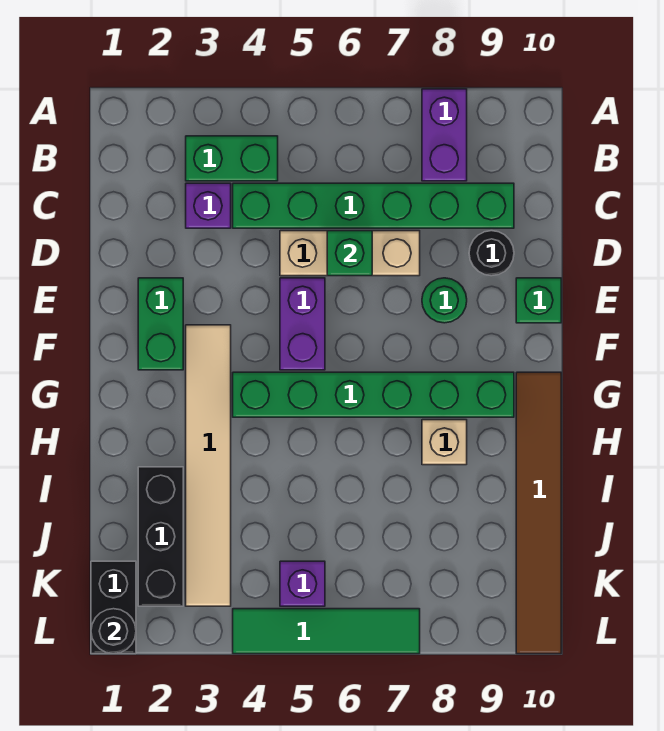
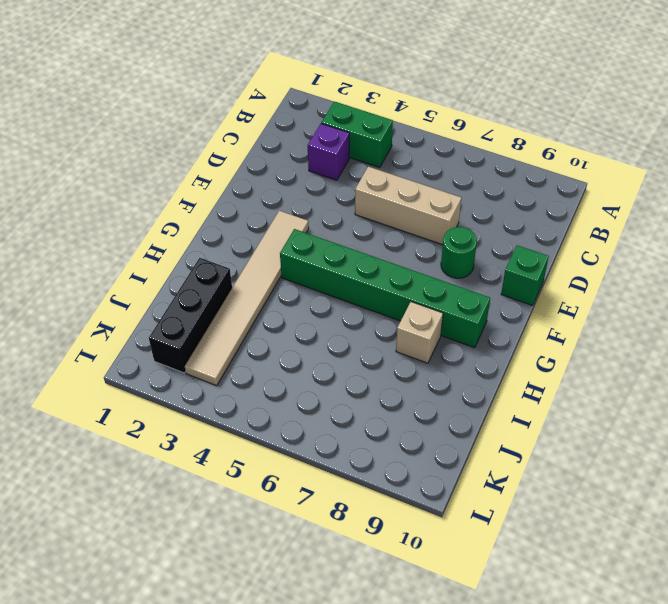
none -> purple 1x2 brick [422,89,467,181]
none -> green 1x6 brick [233,183,514,228]
none -> black 1x1 round brick [469,231,514,276]

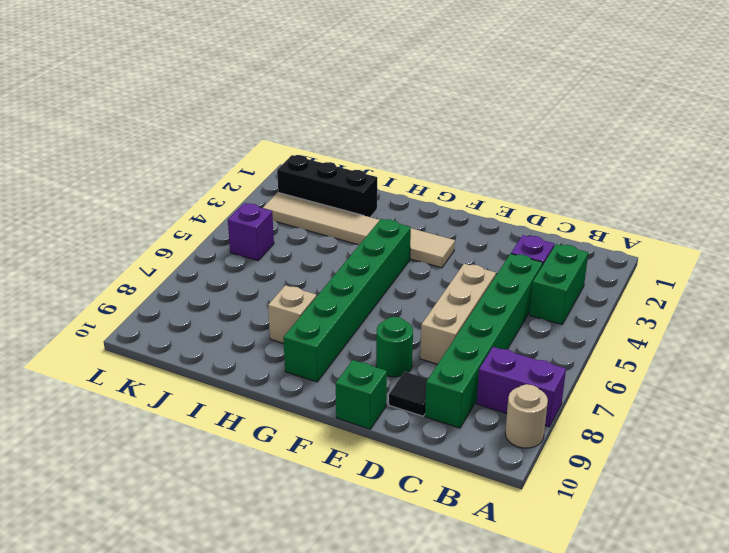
tan 1x1 round brick [505,384,548,448] -> none
black 1x1 tile [389,372,428,416] -> black 1x1 round brick [469,231,514,276]
none -> green 1x2 brick [138,278,183,370]
none -> purple 1x2 brick [280,278,325,370]
none -> brown 1x6 tile [516,372,561,654]

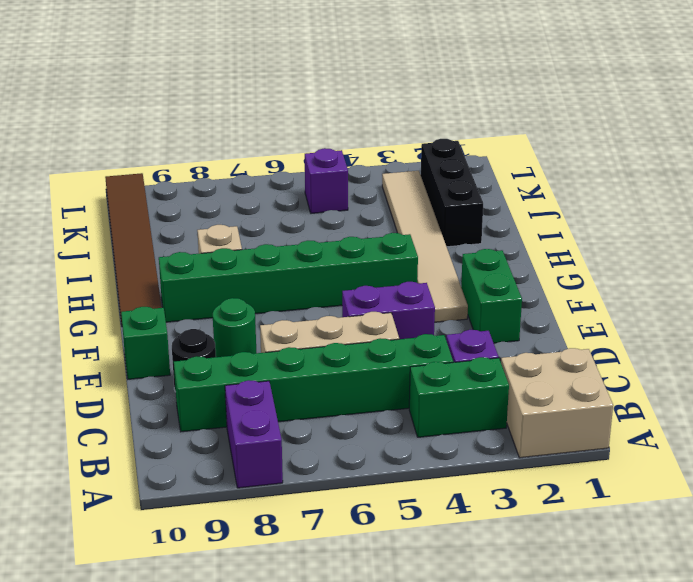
tan 2x2 brick [501,348,613,458] -> none
purple 1x2 brick [342,282,435,339] -> purple 1x2 brick turned to [280,278,325,370]
none -> black 1x2 brick [91,561,136,654]
none -> green 1x4 tile [233,609,420,654]
none -> green 1x1 brick [327,231,372,276]

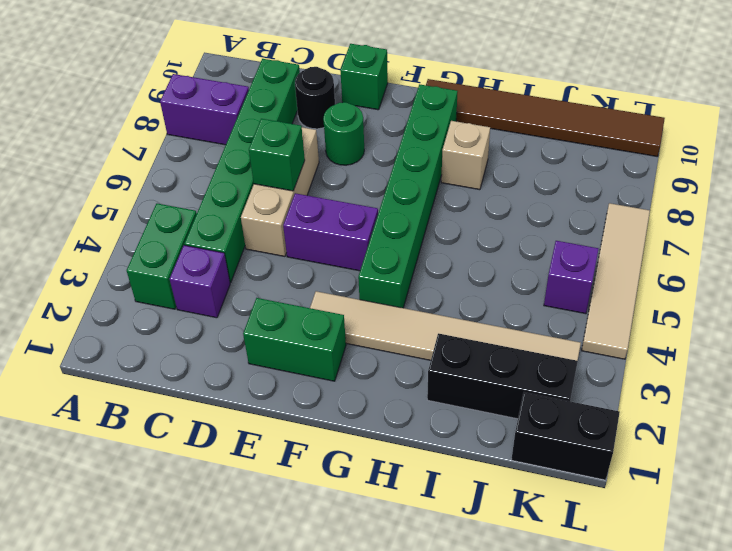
tan 1x4 tile [582,203,650,359] -> green 1x4 tile [233,609,420,654]
none -> black 1x1 round brick [91,609,136,654]

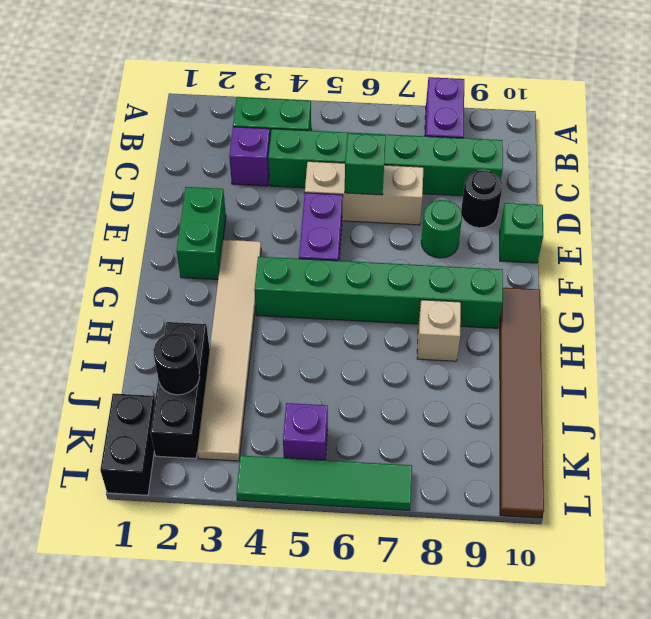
black 1x1 round brick [154,333,200,395] -> black 1x1 round brick moved to [91,609,136,654]

